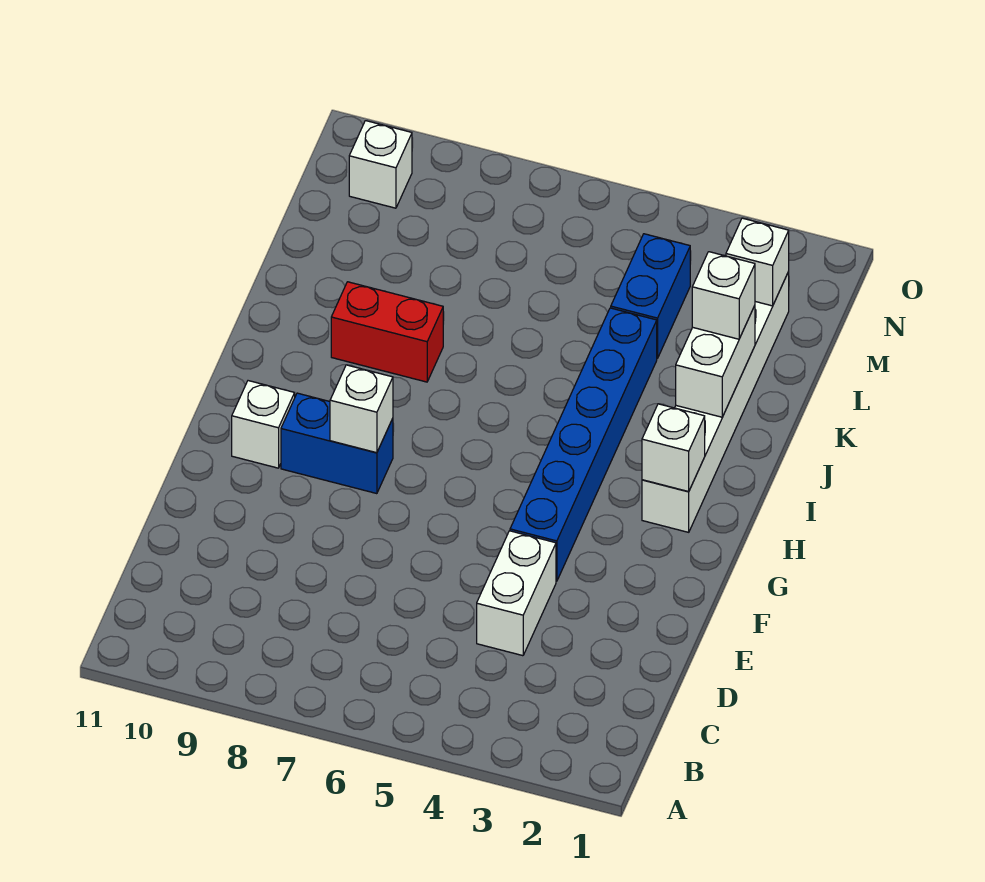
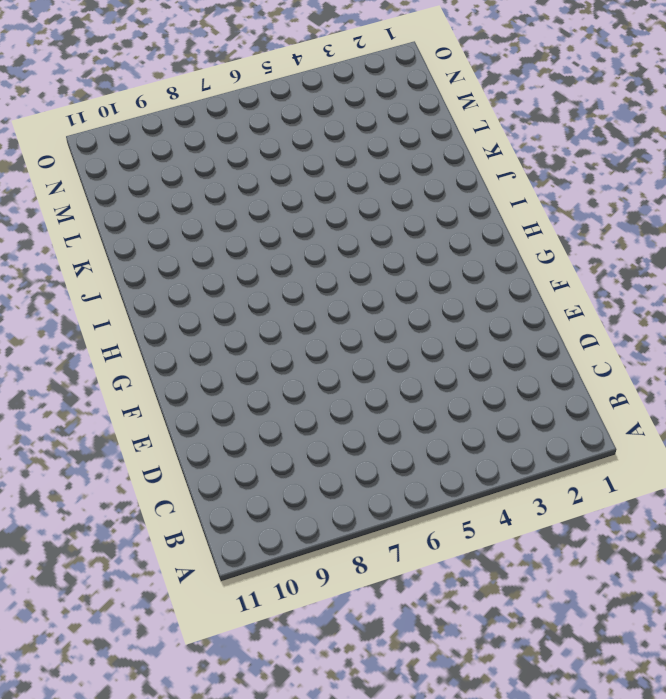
none -> white 1x2 brick [477,531,556,656]
none -> blue 1x6 brick [510,308,657,581]
none -> blue 1x2 brick [281,393,393,494]

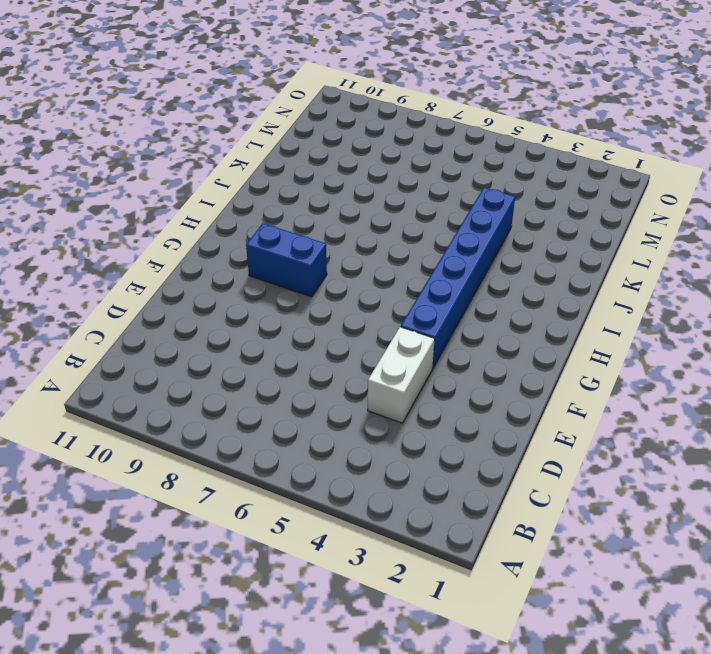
none -> white 1x1 brick [232,381,295,468]
none -> white 1x6 brick [642,272,789,532]
none -> red 1x2 brick [331,282,443,382]

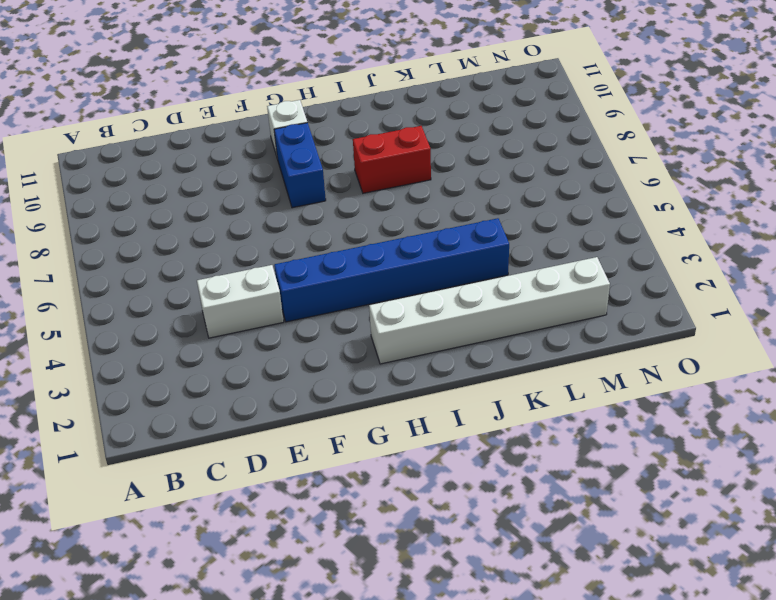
red 1x2 brick [353,126,431,193] -> red 1x2 brick turned to [331,282,443,382]
none -> blue 1x2 brick [611,234,690,358]
none -> white 1x1 brick [349,121,412,208]
none -> white 1x1 brick [330,365,393,453]

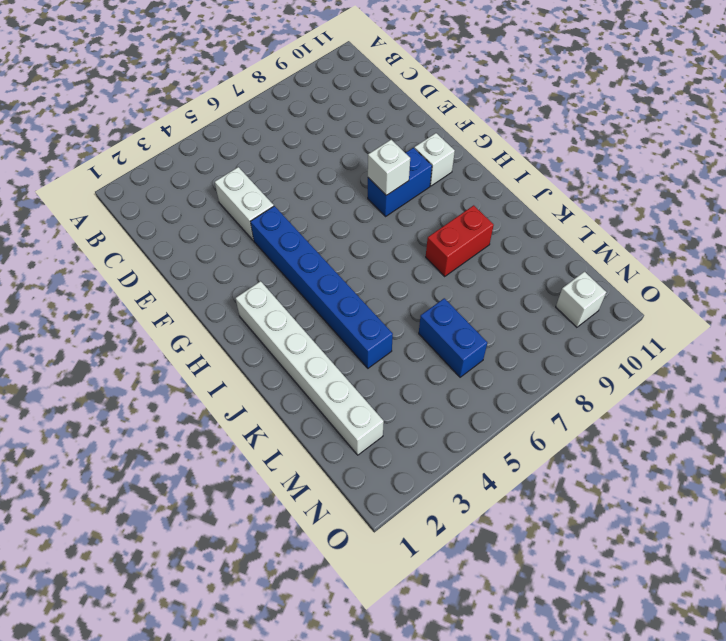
blue 1x2 brick [419,298,487,377] -> blue 1x2 brick moved to [611,234,690,358]
none -> white 1x1 brick [642,404,705,492]
none -> white 1x2 brick [676,306,755,417]
none -> white 1x1 brick [726,218,789,306]

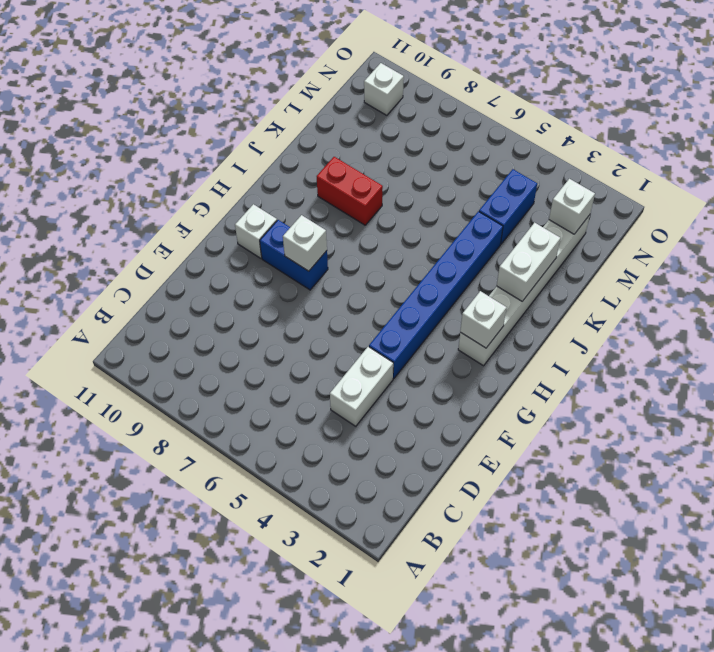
none -> white 1x1 brick [692,252,755,339]

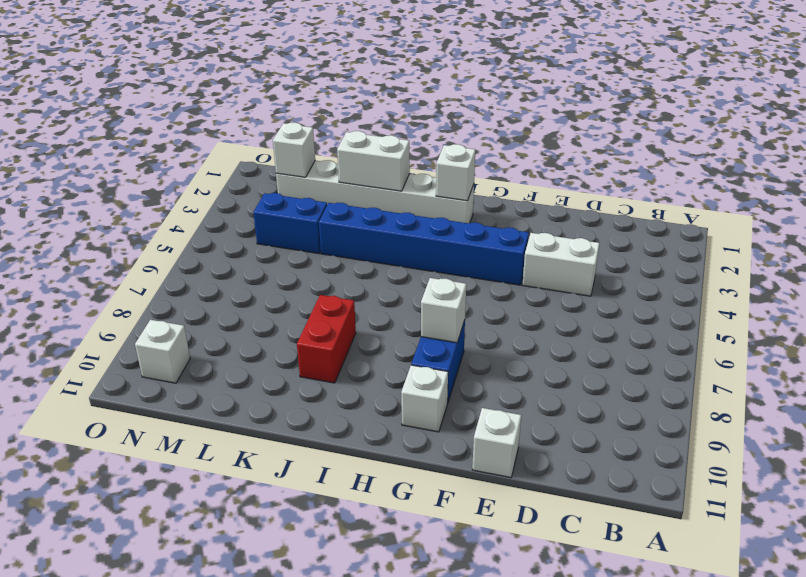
white 1x1 brick [472,408,521,478] -> white 1x1 brick moved to [692,252,755,339]

